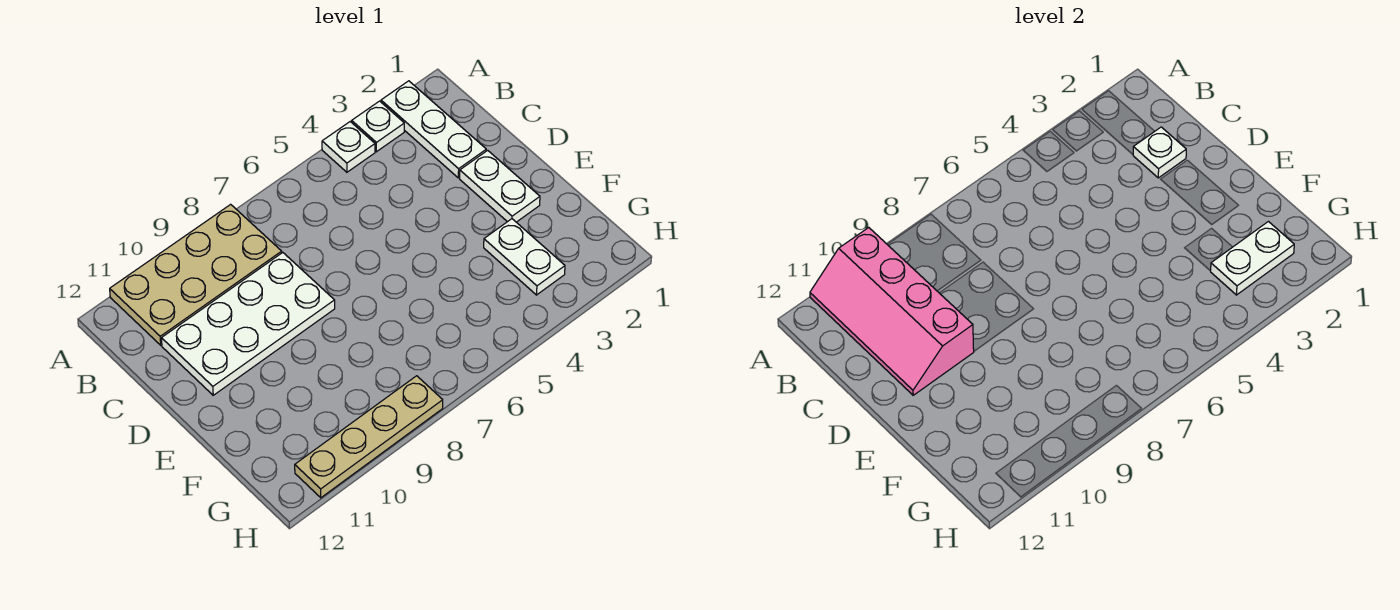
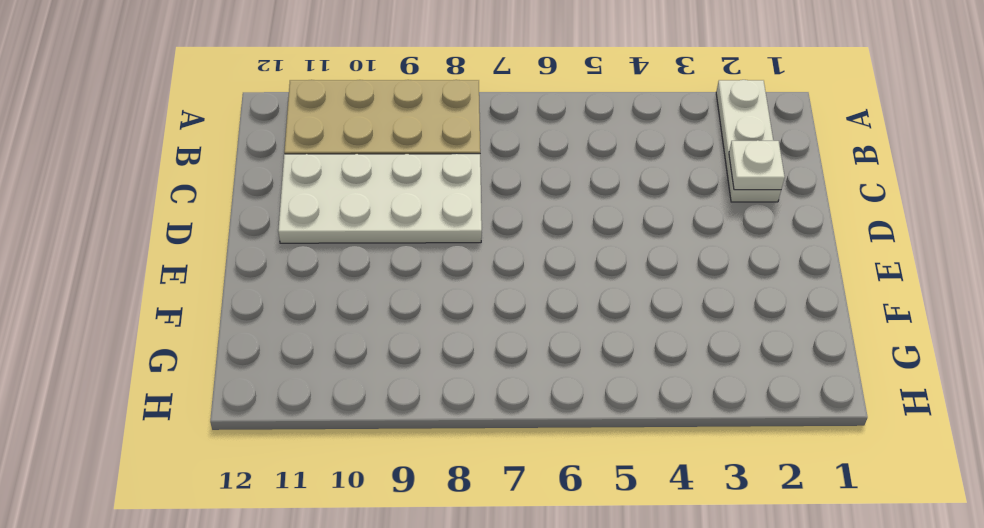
none -> white 1x1 plate [352,101,404,152]
none -> white 1x1 plate [322,122,375,172]

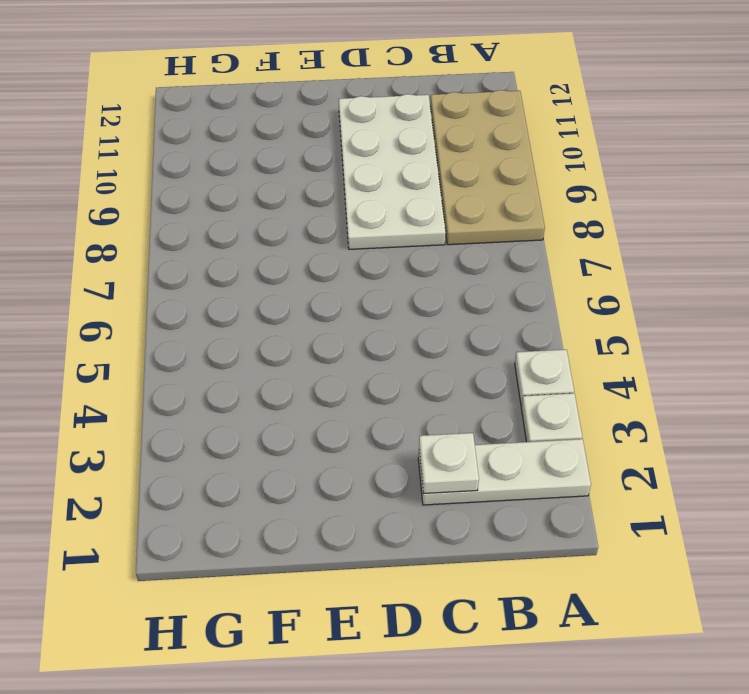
none -> white 1x2 plate [460,150,540,222]
none -> white 1x2 plate [484,219,565,295]

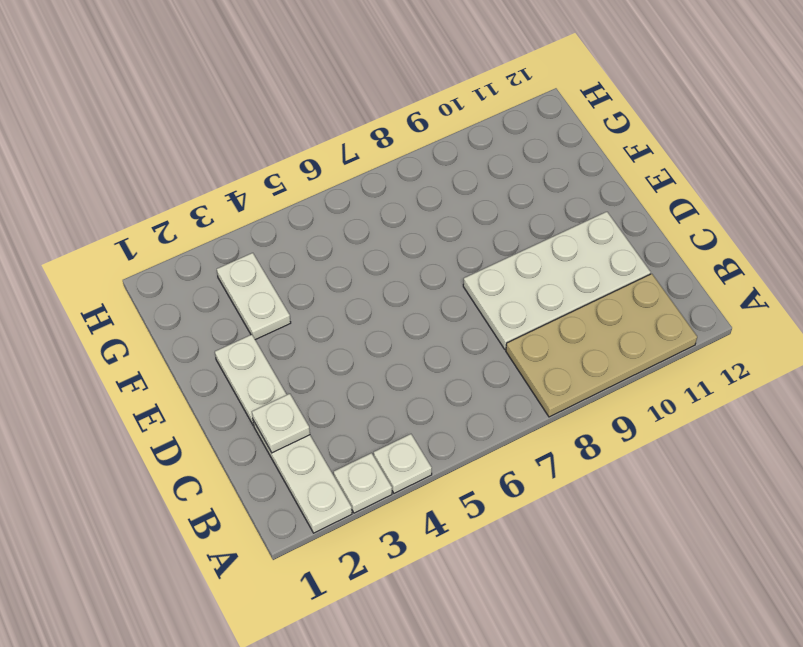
none -> tan 1x4 plate [295,376,443,498]
none -> pink 2x4 slope [810,228,974,395]

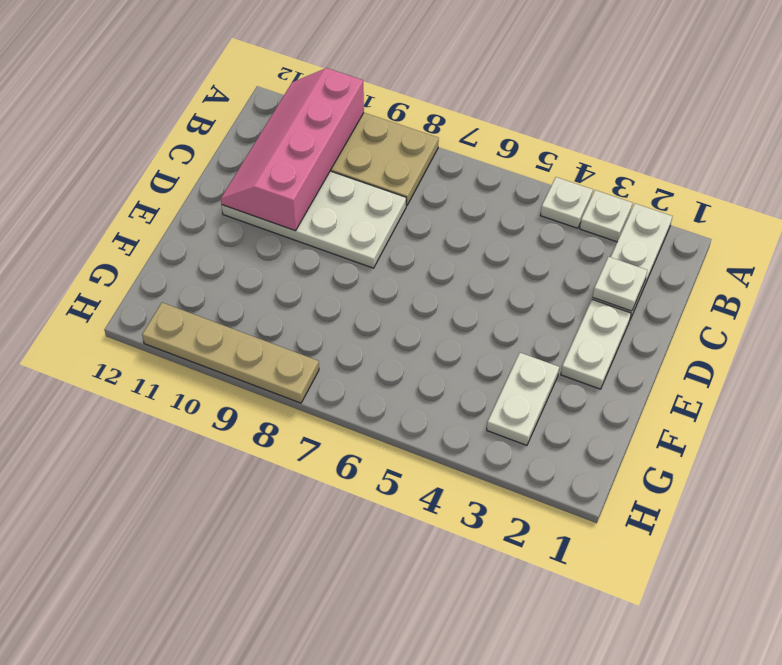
none -> white 1x2 plate [1211,222,1294,295]

